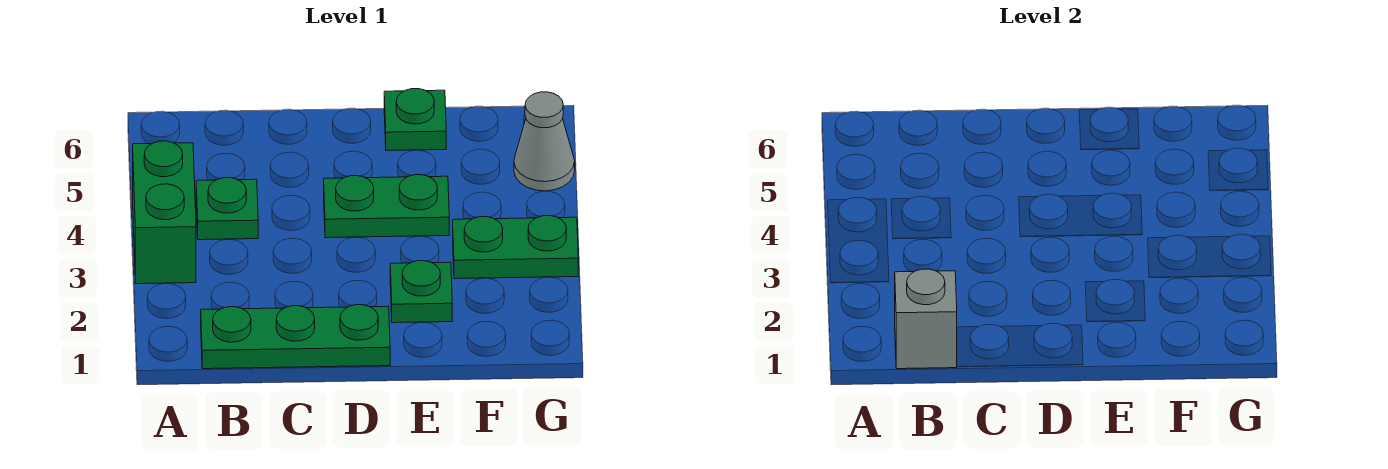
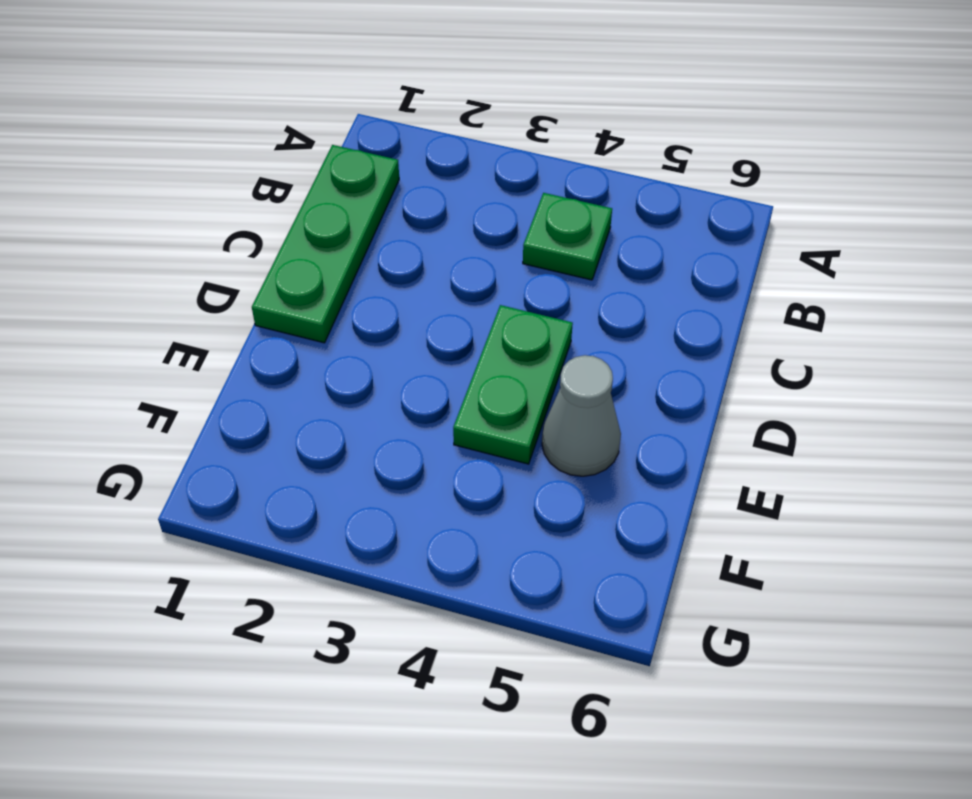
grey 1x1 cone [542,355,621,476] -> grey 1x1 cone moved to [514,92,575,191]
none -> green 1x2 brick [133,141,196,284]
none -> green 1x1 plate [390,261,452,323]

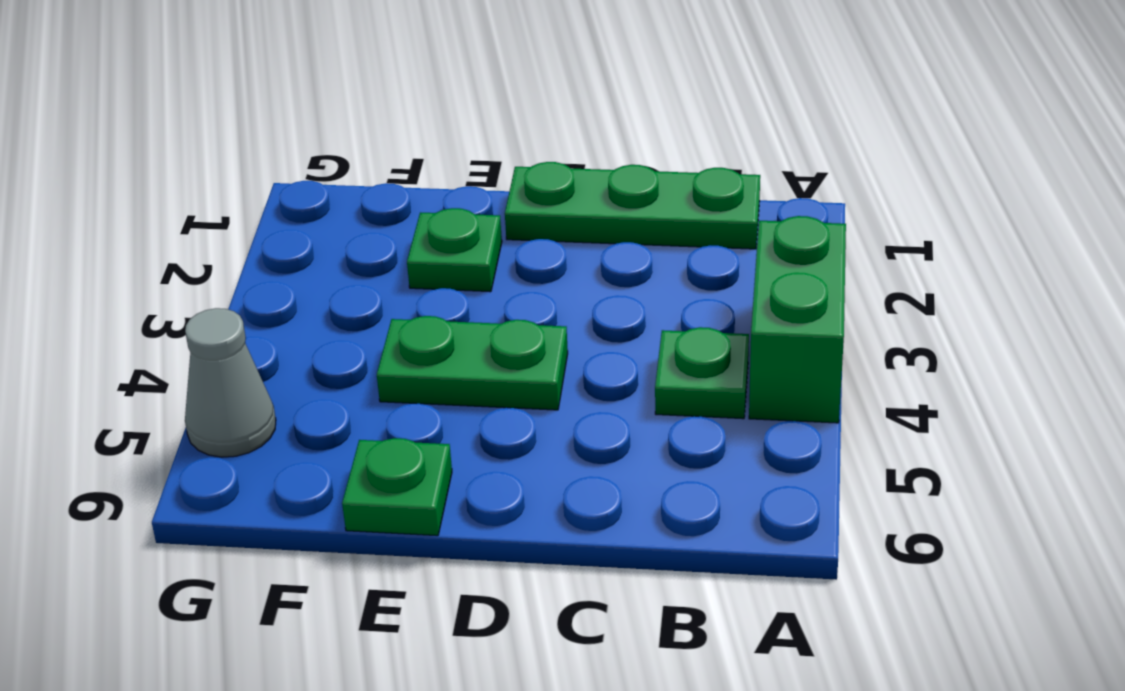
none -> green 1x2 plate [453,216,578,279]
none -> grey 1x1 brick [895,269,957,369]

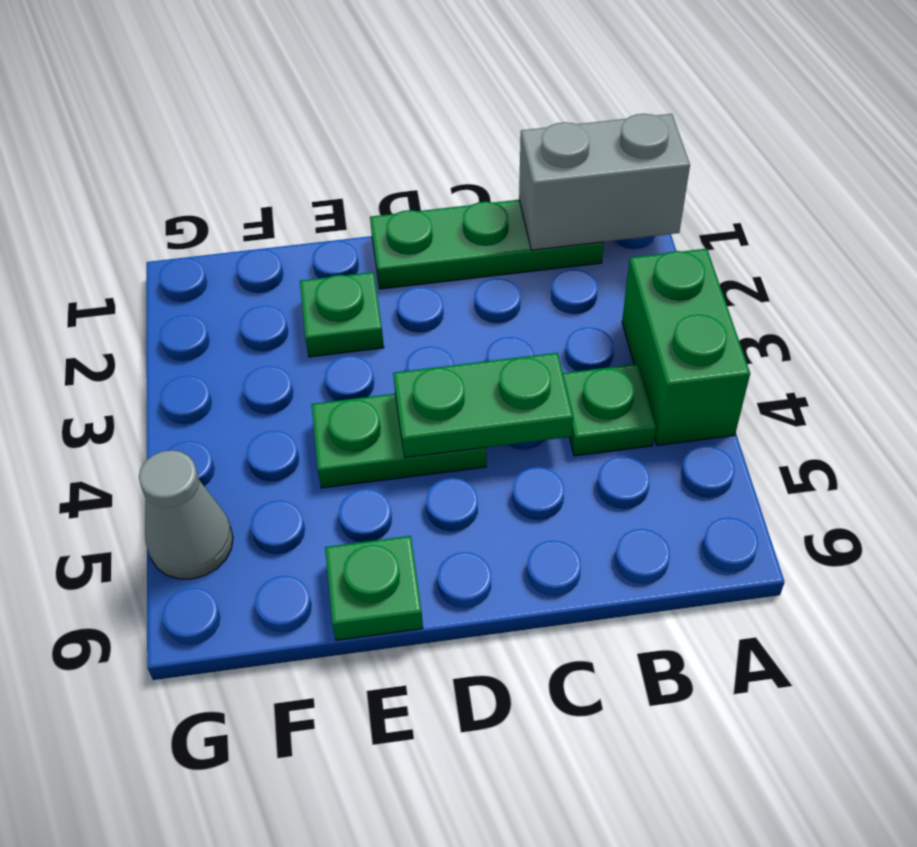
grey 1x2 brick [519,114,690,250] -> grey 1x1 brick [895,269,957,369]
green 1x2 plate [393,353,573,458] -> green 1x2 plate moved to [453,216,578,279]

